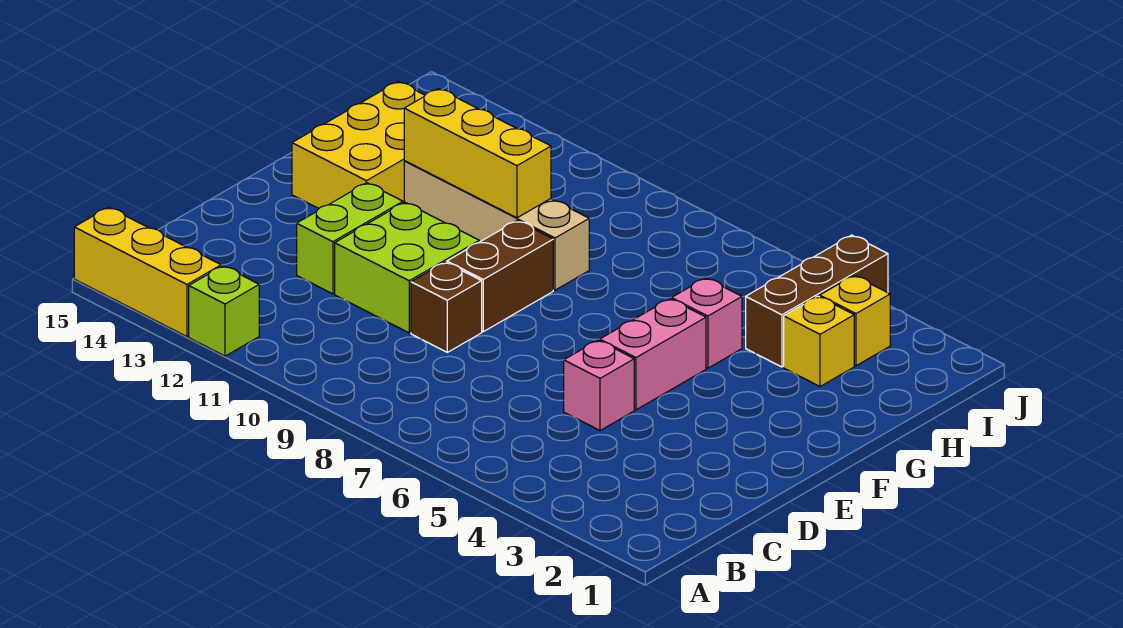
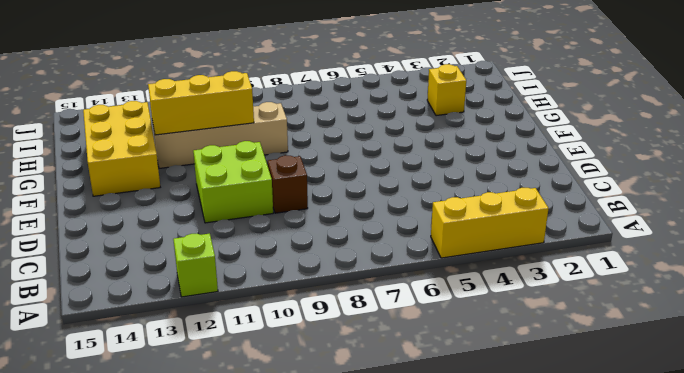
yellow 1x3 brick [431,188,549,258] -> yellow 1x3 brick moved to [74,207,221,337]
none -> pink 1x1 brick [564,340,634,431]
none -> lime 1x2 brick [297,183,403,294]
none -> pink 1x2 brick [600,299,706,410]

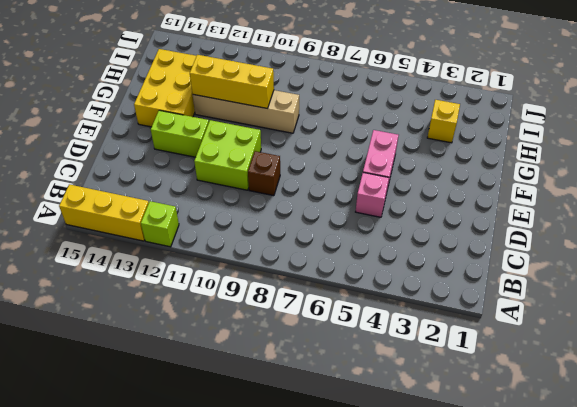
lime 1x2 brick [151,110,209,157] -> lime 1x2 brick turned to [297,183,403,294]
none -> brown 1x2 brick [447,221,553,332]
none -> pink 1x1 brick [672,278,742,368]
none -> brown 1x3 brick [746,235,888,367]

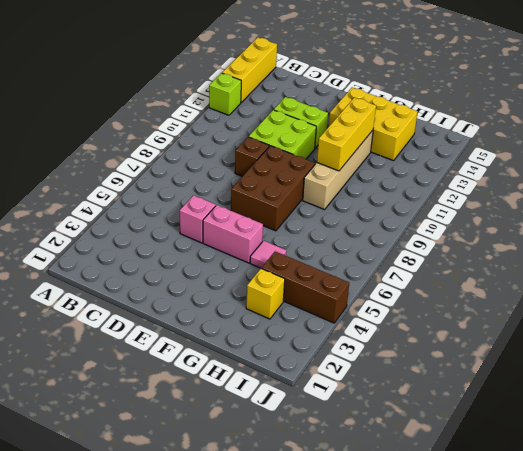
brown 2x3 brick [231,146,315,231] -> brown 1x2 brick [447,221,553,332]
pink 1x1 tile [250,241,286,268] -> pink 1x1 brick [672,278,742,368]
none -> yellow 1x1 brick [820,276,890,366]

